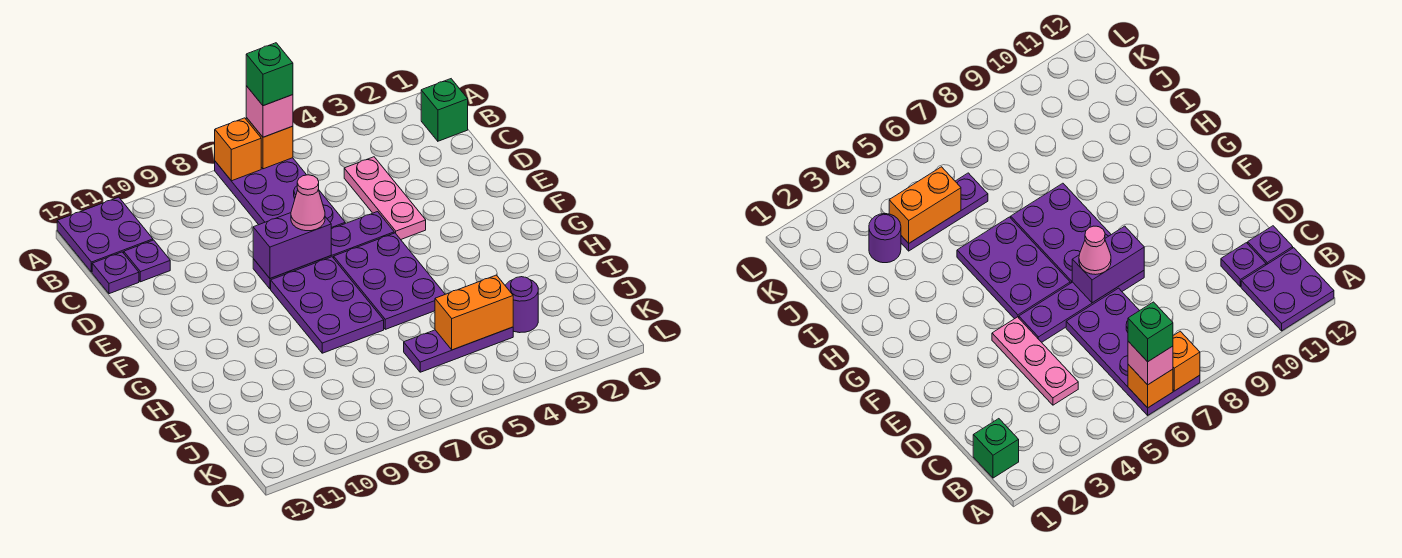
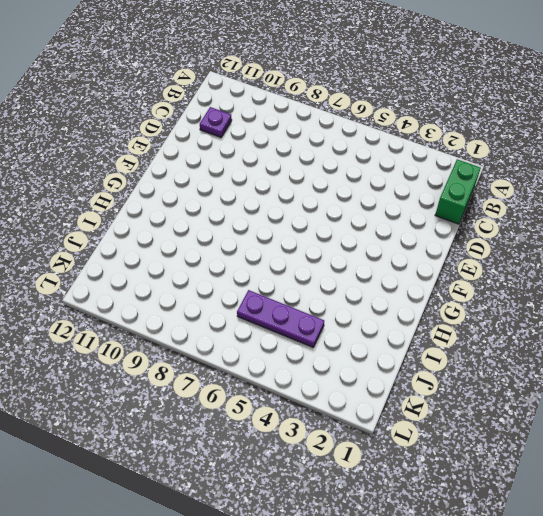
green 1x2 brick [435,159,481,224] -> green 1x1 brick [421,79,468,141]
none -> purple 2x4 plate [215,158,345,229]
none -> purple 2x2 plate [57,197,153,272]
none -> pink 1x3 plate [344,157,426,239]

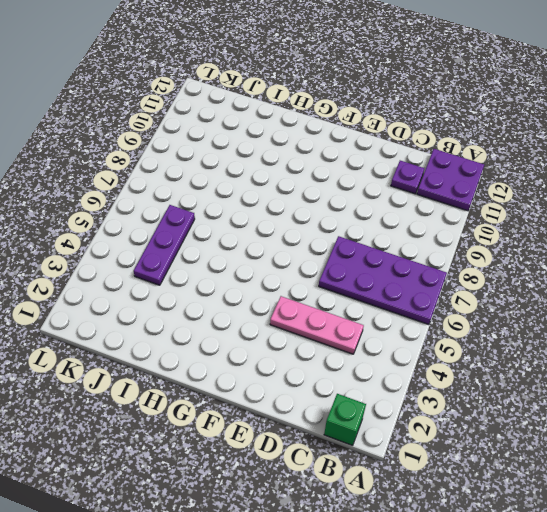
none -> purple 1x1 plate [92,252,139,294]
none -> purple 1x4 plate [253,212,394,289]
none -> purple 2x3 plate [334,233,445,329]

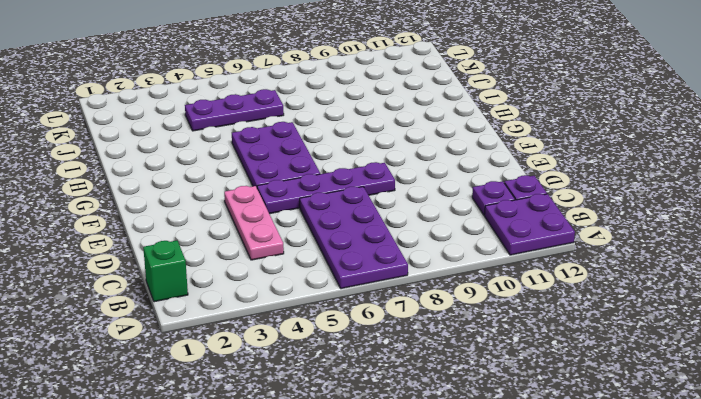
none -> purple 2x3 plate [271,257,384,353]
none -> purple 1x1 round brick [505,277,538,333]
none -> orange 1x1 brick [246,118,293,169]

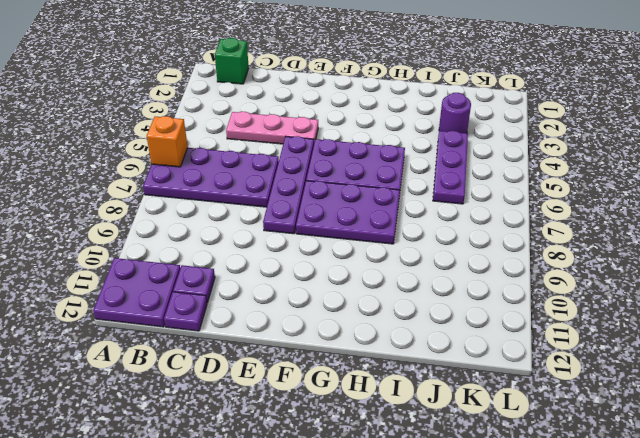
none -> orange 1x1 brick [215,118,261,181]
none -> purple 1x2 brick [253,213,331,278]
none -> orange 1x2 brick [435,275,513,350]

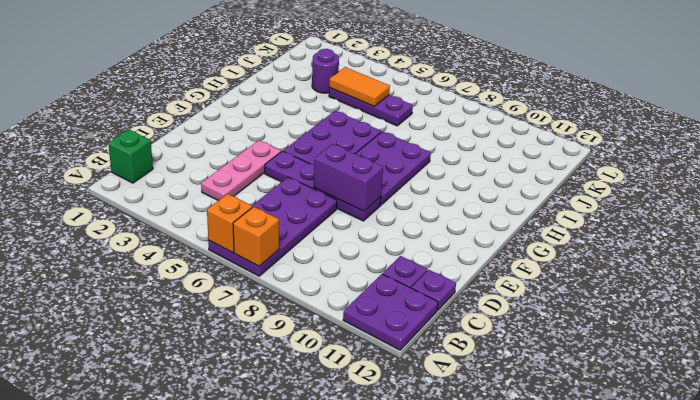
orange 1x2 tile [329,67,390,106] -> orange 1x2 brick [435,275,513,350]
none -> pink 1x1 brick [246,86,293,137]
none -> pink 1x1 cone [291,175,325,231]
none -> green 1x1 brick [246,43,293,106]

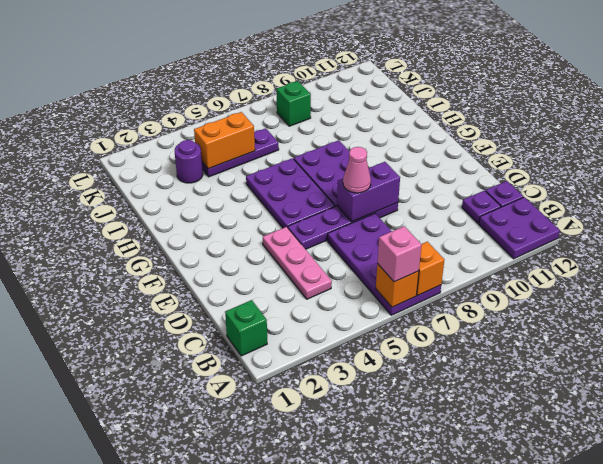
green 1x1 brick [276,81,311,126] -> green 1x1 brick moved to [246,43,293,106]

